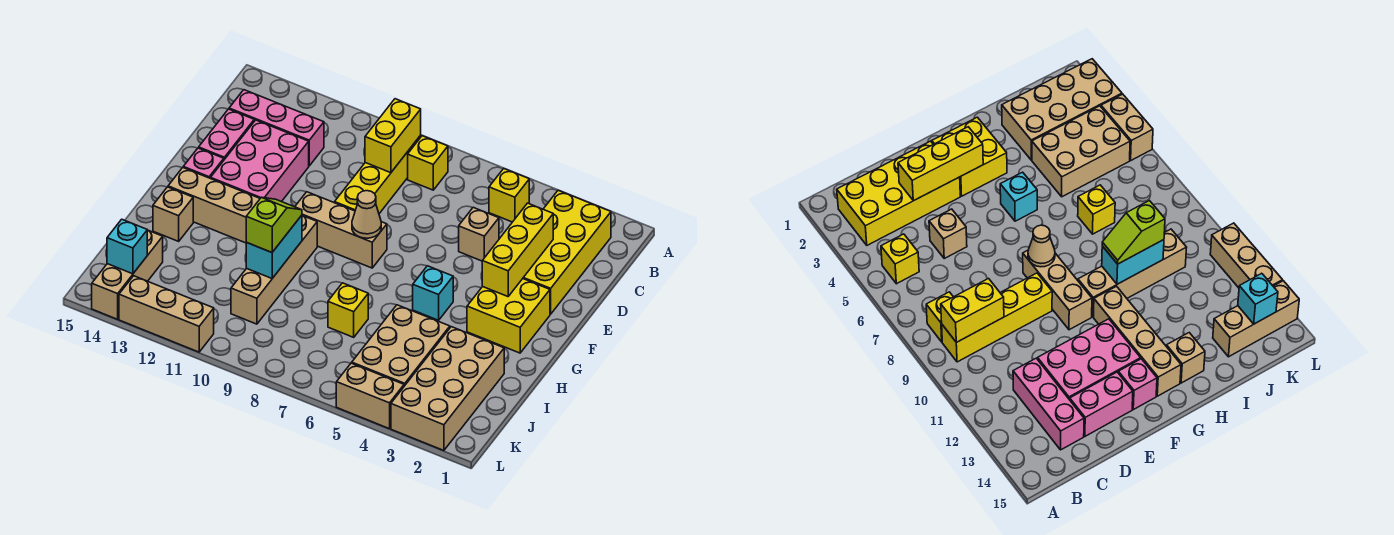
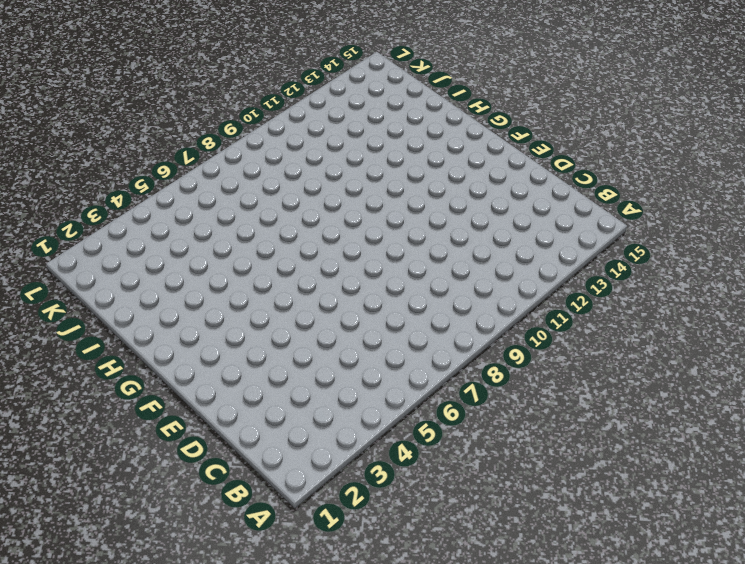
none -> yellow 2x4 brick [523,190,611,314]
none -> yellow 1x1 brick [489,169,529,222]
none -> yellow 1x1 brick [408,136,448,190]

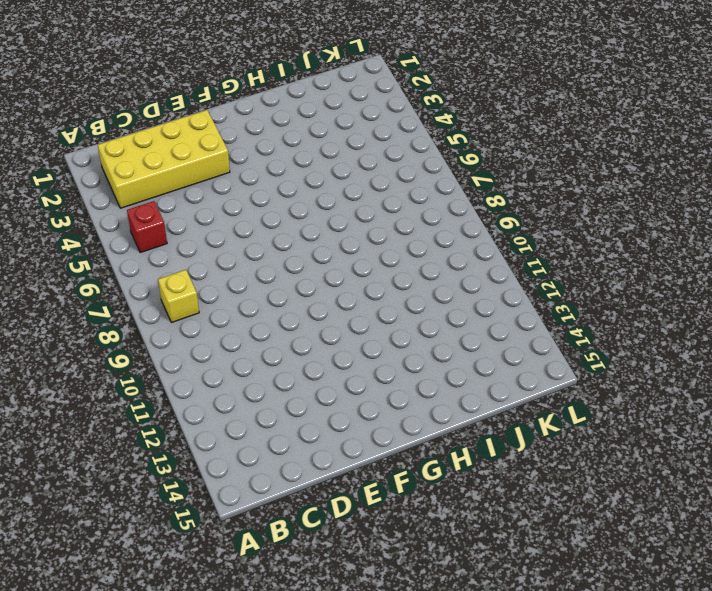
red 1x1 brick [127,201,167,253] -> yellow 1x1 brick [489,169,529,222]
none -> yellow 1x4 brick [335,135,421,214]
none -> pink 1x3 brick [229,90,324,166]
none -> tan 1x1 brick [459,207,499,261]

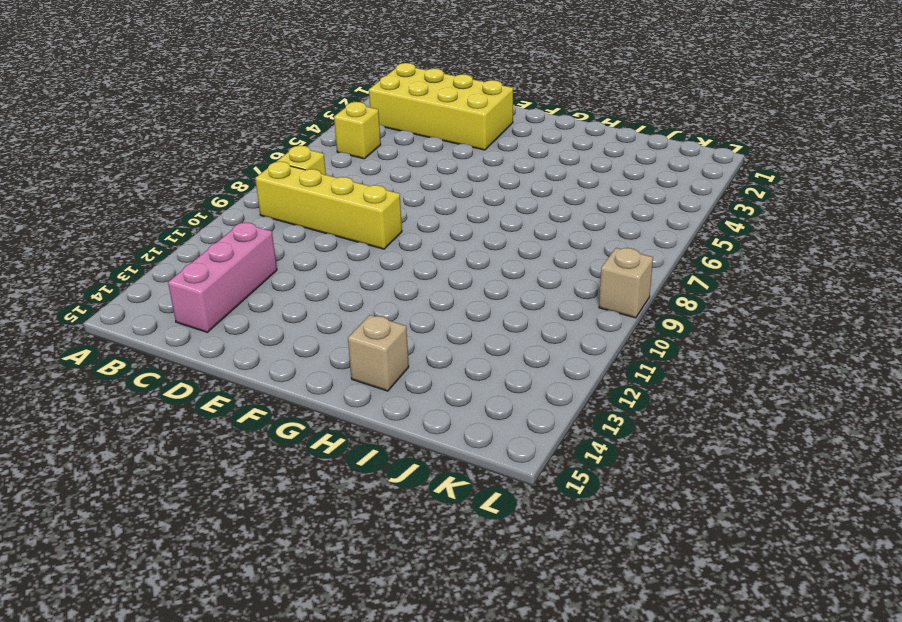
tan 1x1 brick [599,248,653,318] -> tan 1x1 brick moved to [459,207,499,261]
none -> pink 2x3 brick [211,120,309,202]
none -> pink 1x2 brick [199,109,254,159]
none -> yellow 2x2 brick [467,279,550,353]

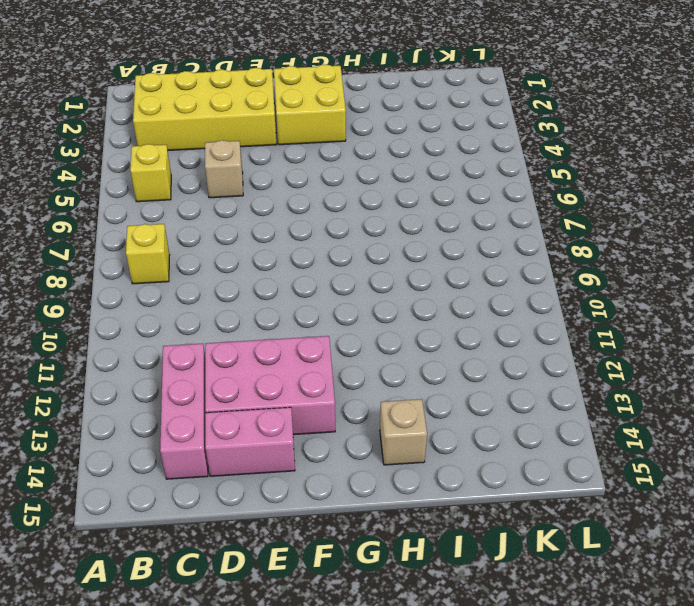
none -> yellow 1x4 brick [335,135,421,214]
none -> tan 1x3 brick [295,192,387,268]
none -> pink 1x1 brick [183,148,224,178]

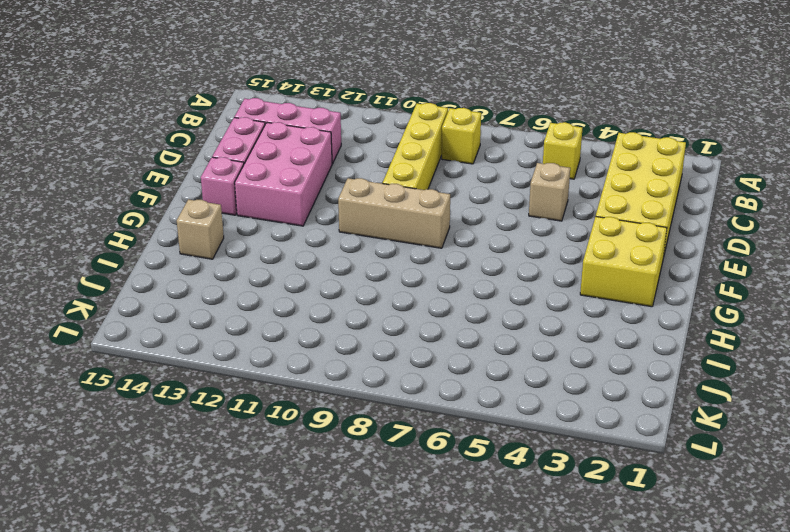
none -> cyan 1x1 brick [413,266,453,320]
none -> tan 1x4 brick [231,216,317,324]
none -> tan 1x4 brick [168,168,260,243]

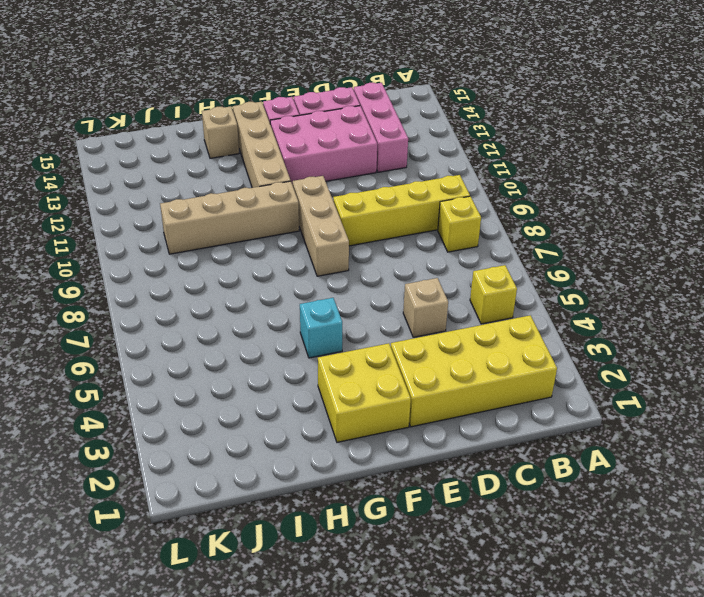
none -> tan 2x4 brick [391,327,504,450]
none -> tan 2x3 brick [352,305,450,386]
none -> yellow 1x1 brick [328,283,368,337]

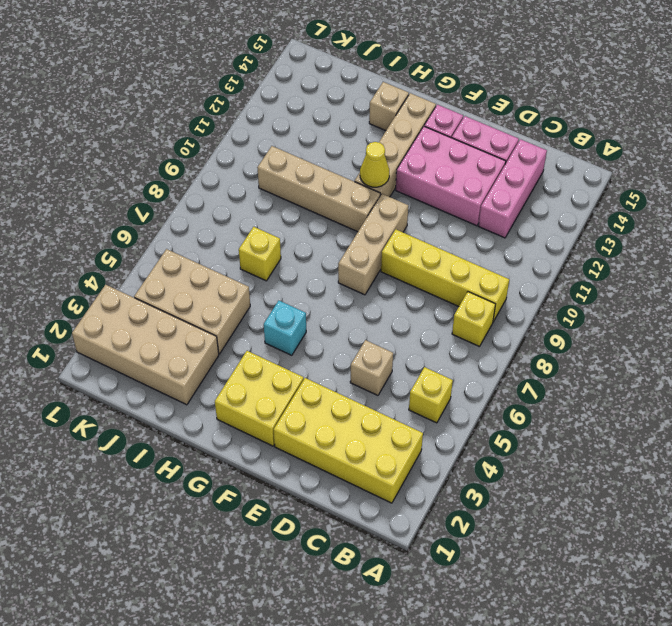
yellow 1x1 cone [360,142,389,187] -> none
none -> tan 1x3 brick [92,230,163,319]
none -> tan 1x2 brick [336,363,404,429]
none -> tan 1x3 brick [119,276,214,352]

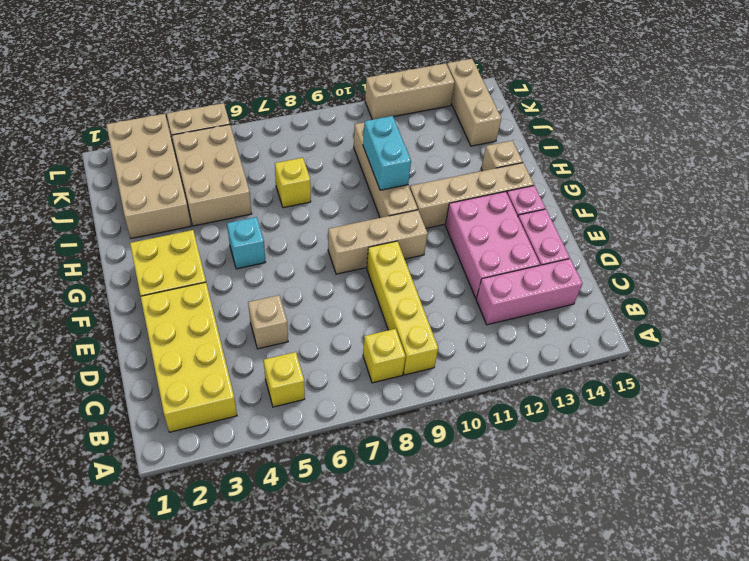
none -> yellow 1x2 brick [365,99,421,173]
none -> yellow 1x3 brick [482,203,553,296]
none -> tan 1x1 cone [352,191,381,238]

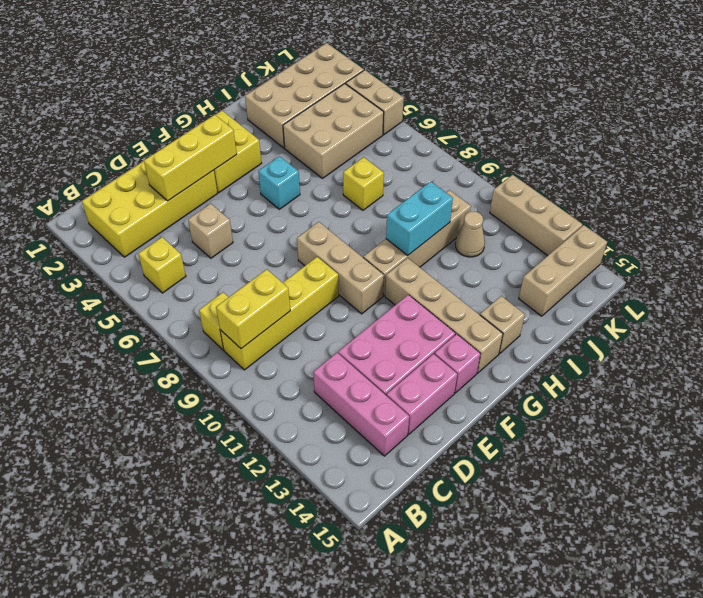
tan 1x1 cone [455,211,485,257] -> tan 1x1 cone moved to [352,191,381,238]
none -> cyan 1x1 brick [107,219,147,274]
none -> lime 1x2 slope [246,197,302,252]

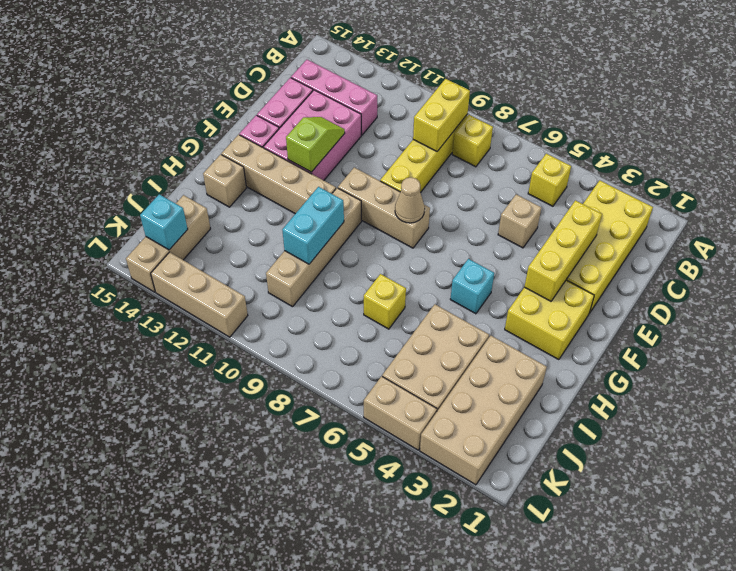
lime 1x2 slope [286,117,345,172] -> lime 1x2 slope moved to [246,197,302,252]

